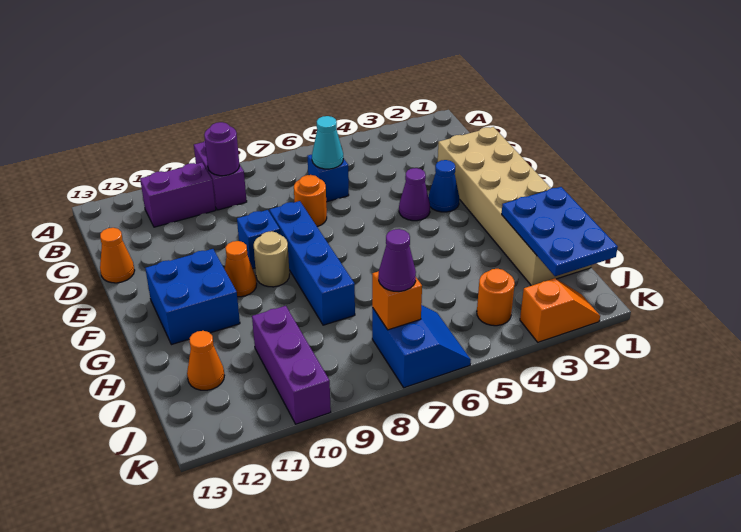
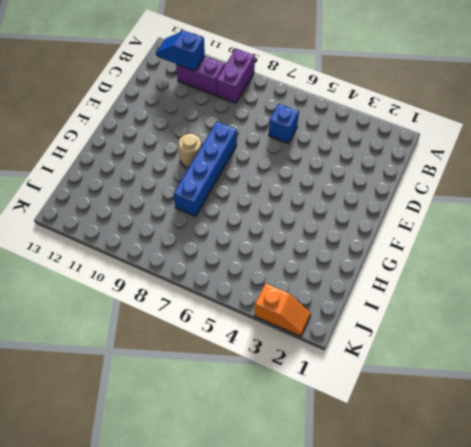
blue 1x2 slope [156,31,205,71] -> none
none -> tan 2x6 brick [438,127,591,286]
none -> orange 1x1 round brick [294,175,327,227]
none -> orange 1x1 cone [100,228,135,283]

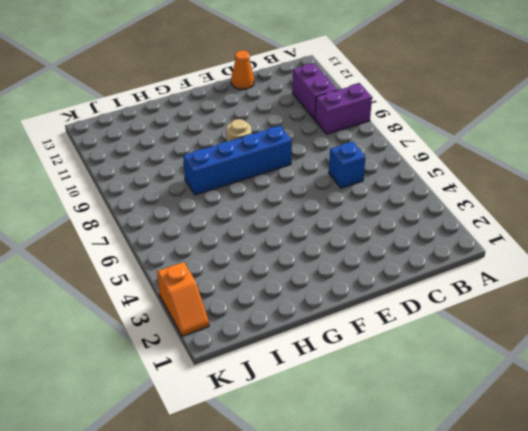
none -> tan 2x6 brick [438,127,591,286]
none -> orange 1x1 round brick [294,175,327,227]
none -> blue 1x1 cone [429,160,459,212]

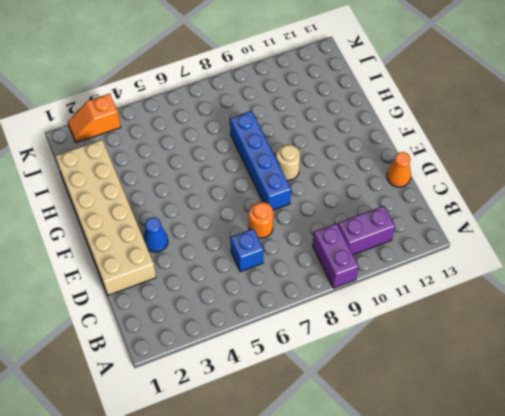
none -> purple 1x1 cone [399,168,430,221]
none -> blue 1x1 brick [237,210,280,269]
none -> orange 1x1 cone [225,241,257,297]

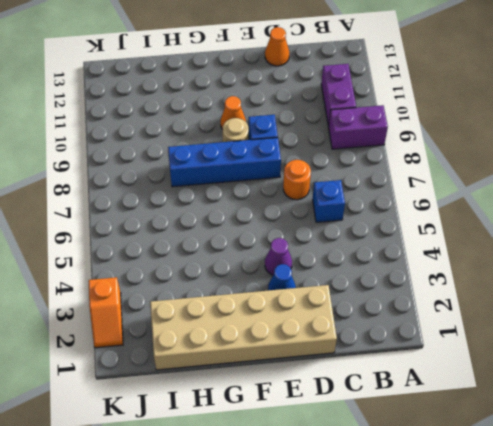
none -> blue 2x2 brick [145,249,240,345]
none -> purple 1x3 brick [252,306,331,424]
none -> orange 1x1 cone [187,331,224,390]

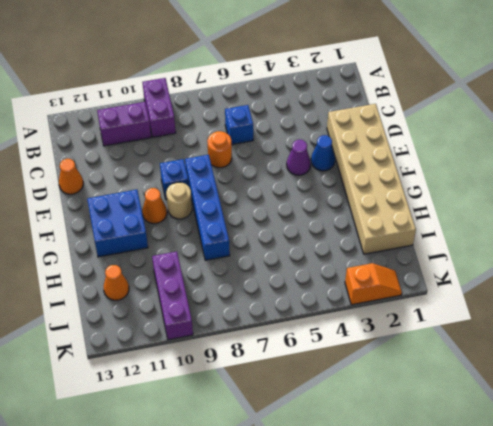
none -> orange 1x1 round brick [477,269,515,326]
none -> blue 2x2 slope [372,305,471,388]
none -> purple 1x1 round brick [204,122,239,176]

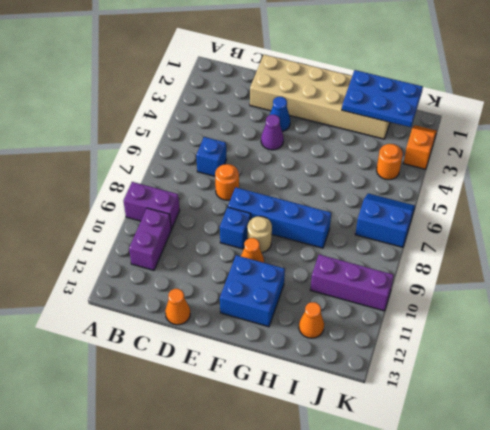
none -> purple 1x1 round brick [204,122,239,176]
none -> cyan 1x1 cone [312,116,343,169]
none -> orange 1x1 brick [372,271,422,330]

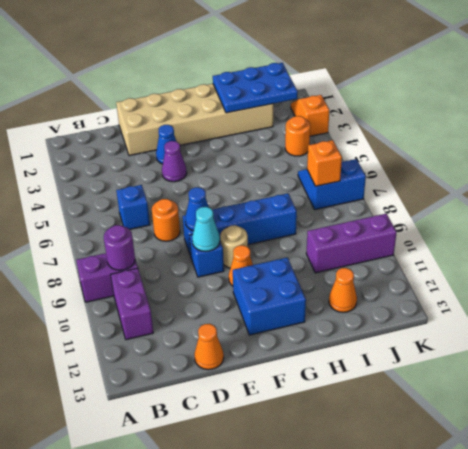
blue 1x1 cone [185,187,209,231] -> none
cyan 1x1 cone [192,207,220,251] -> cyan 1x1 cone moved to [312,116,343,169]
none -> purple 1x1 cone [379,229,416,292]

